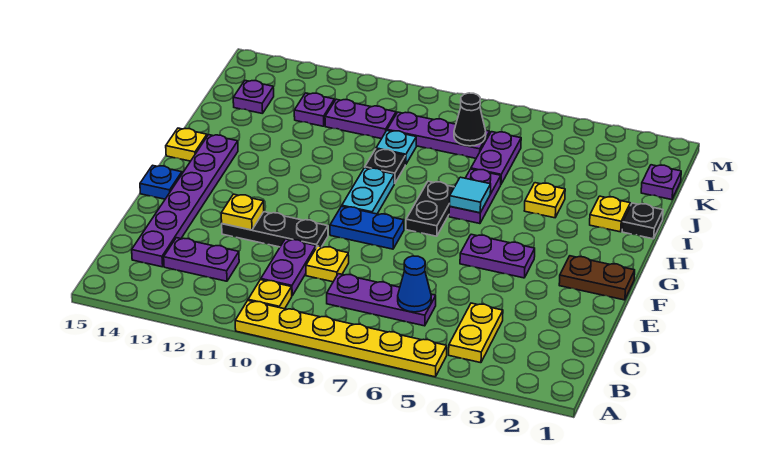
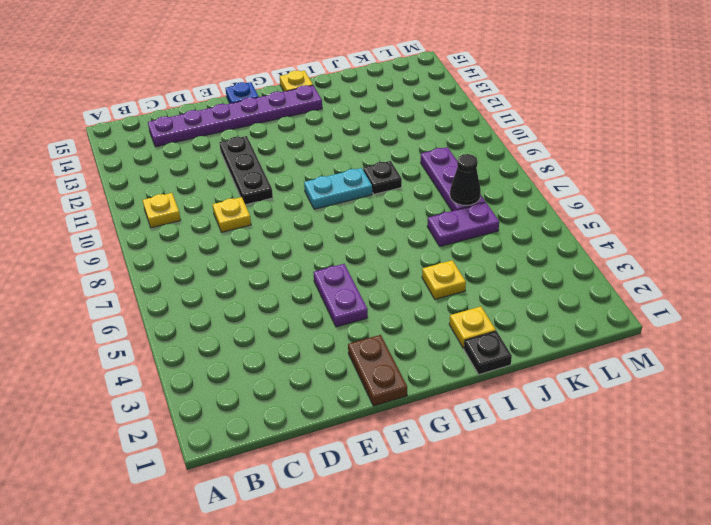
none -> yellow 1x6 plate [235,301,447,377]
none -> yellow 1x2 plate [449,303,503,363]
none -> purple 1x3 plate [327,274,436,326]
none -> purple 1x2 plate [261,239,316,296]

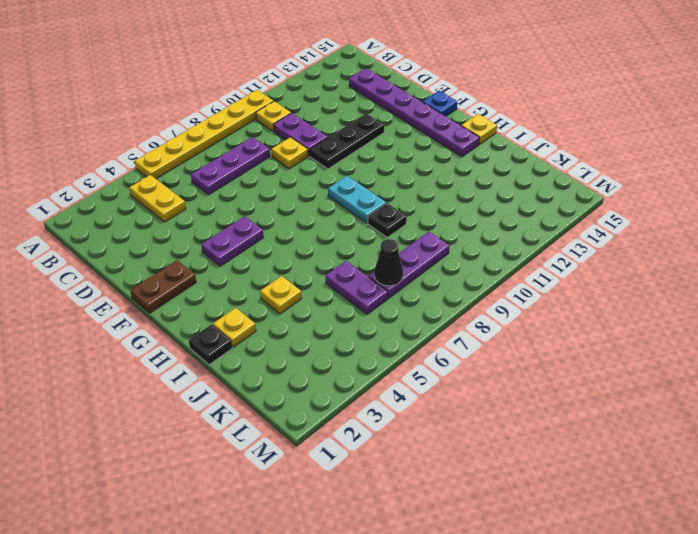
none -> purple 1x2 plate [164,238,239,281]
none -> blue 1x2 plate [330,206,404,249]
none -> black 1x2 plate [406,181,454,236]
none -> purple 1x2 plate [449,169,501,224]

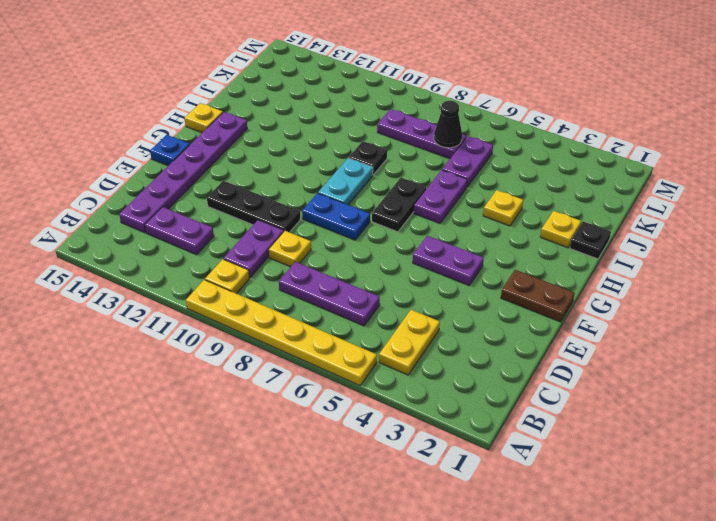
none -> cyan 1x1 plate [376,131,416,165]
none -> purple 1x1 plate [641,165,681,200]
none -> purple 1x2 plate [325,99,396,139]
none -> purple 1x1 plate [294,93,334,126]

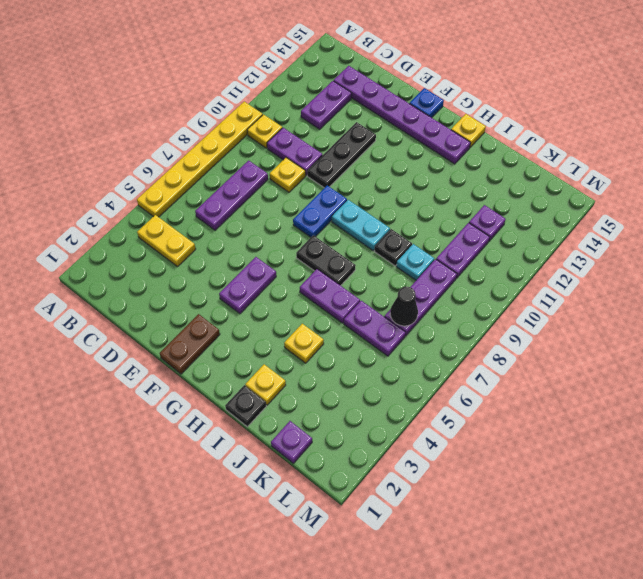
none -> purple 1x1 plate [233,81,274,114]
none -> blue 1x1 cone [398,256,431,312]
none -> yellow 1x1 plate [221,194,264,230]
none -> cyan 1x1 tile [450,177,491,213]

